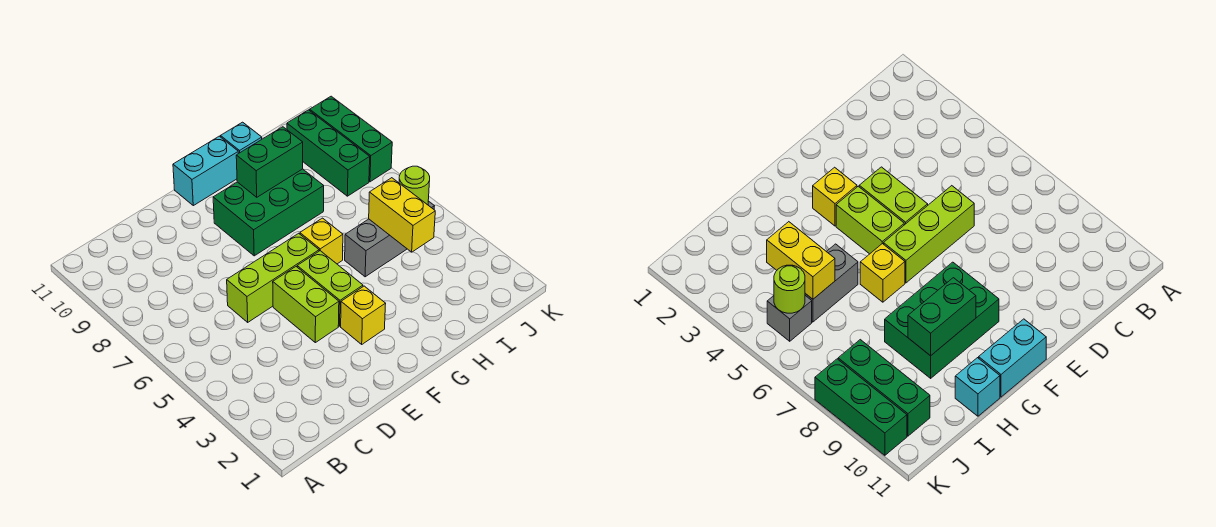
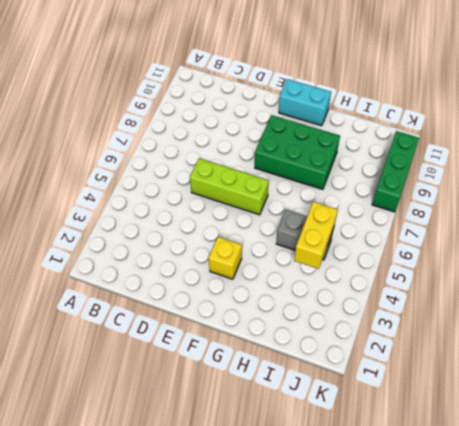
none -> lime 1x2 brick [273,267,339,343]
none -> lime 1x2 brick [297,251,363,326]
none -> yellow 1x1 brick [300,218,343,264]

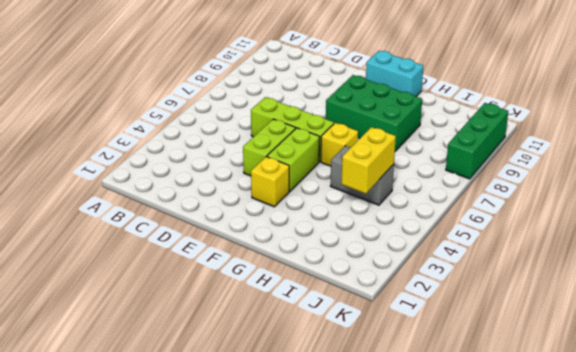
none -> cyan 1x1 brick [221,122,262,153]
none -> grey 1x1 brick [767,296,812,341]
none -> green 1x3 brick [287,110,370,196]

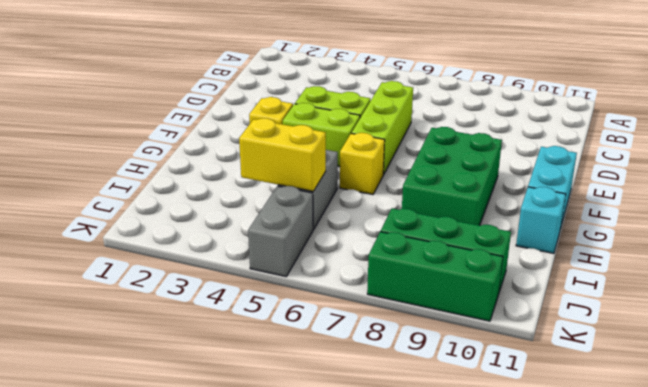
grey 1x2 brick [248,186,313,277] -> grey 1x1 brick [767,296,812,341]
none -> green 1x2 brick [236,127,303,197]
none -> lime 1x1 round brick [399,166,430,205]

